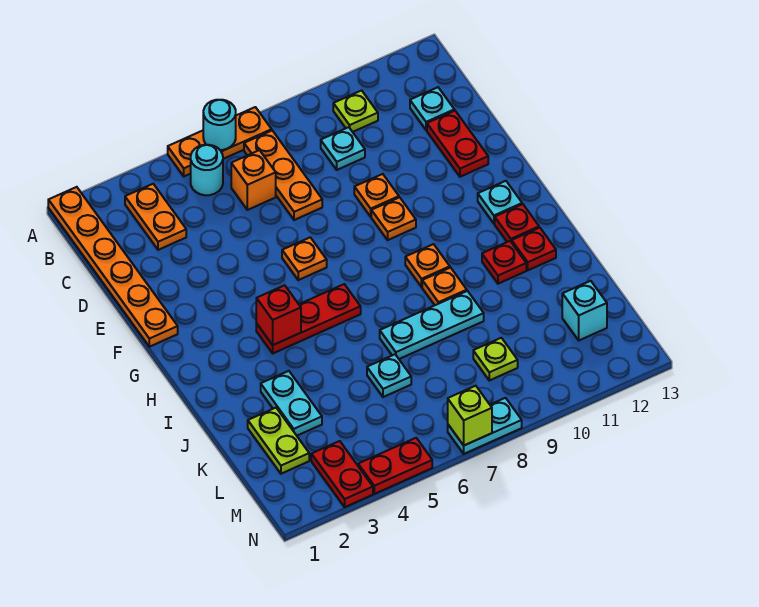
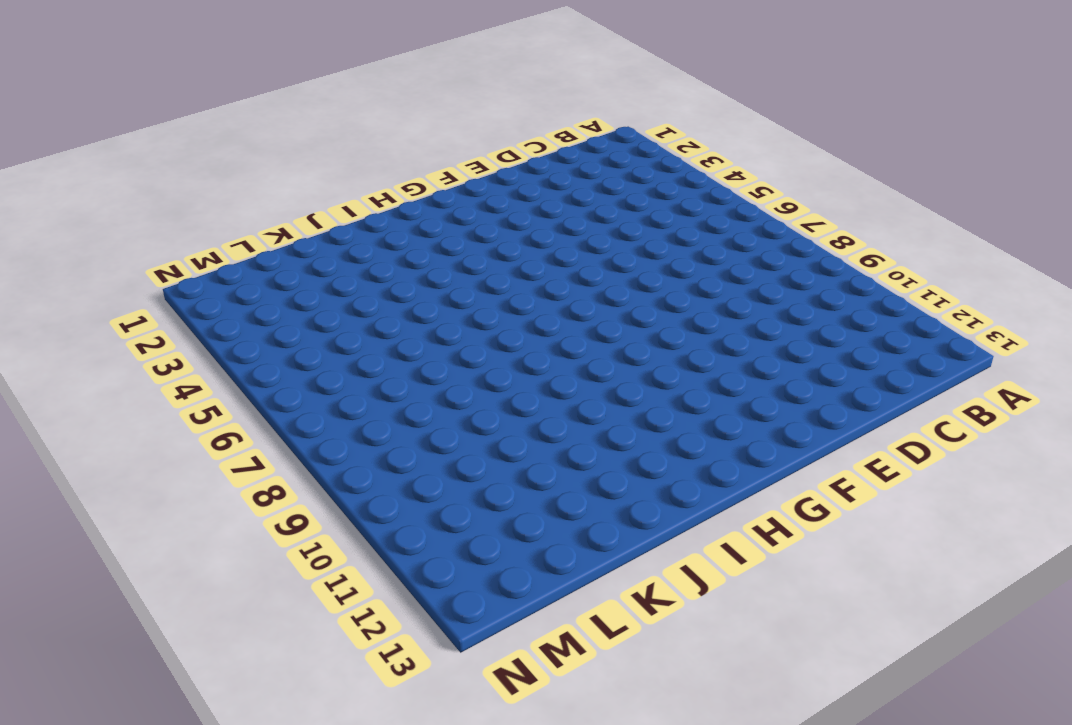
none -> orange 1x6 plate [48,187,178,347]
none -> orange 1x3 plate [168,107,272,176]
none -> orange 1x2 plate [125,184,186,250]
none -> cyan 1x1 round brick [191,145,223,195]

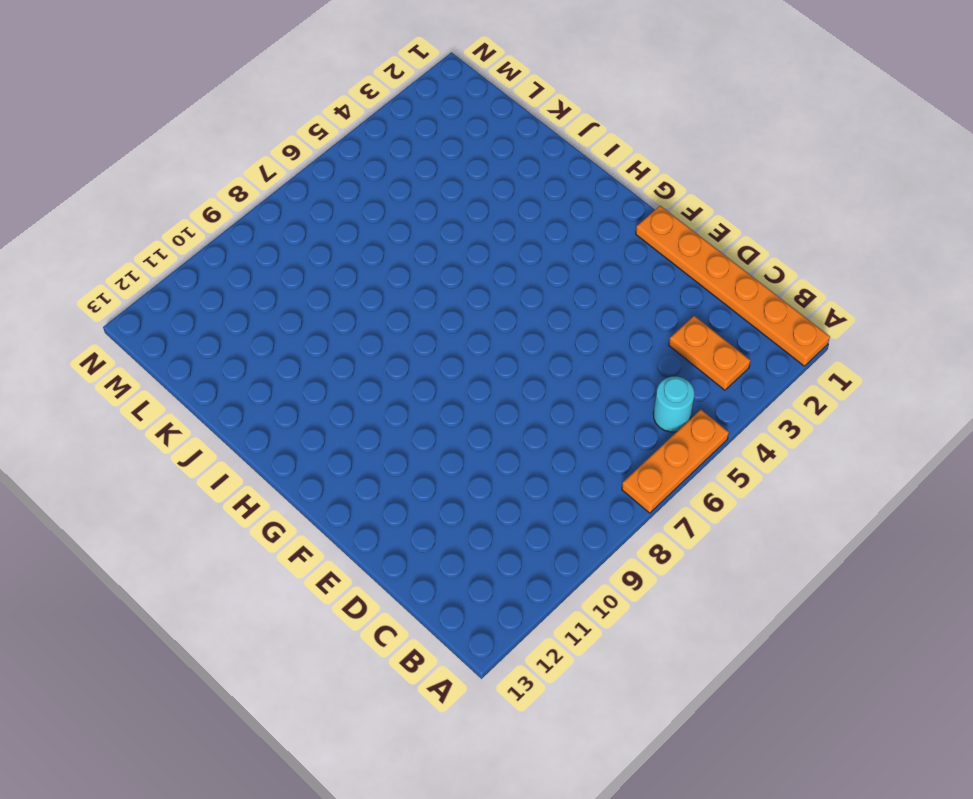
none -> orange 1x3 plate [244,131,322,220]
none -> lime 1x1 plate [333,90,378,132]
none -> orange 1x1 brick [231,150,276,210]
none -> cyan 1x1 plate [321,127,365,170]

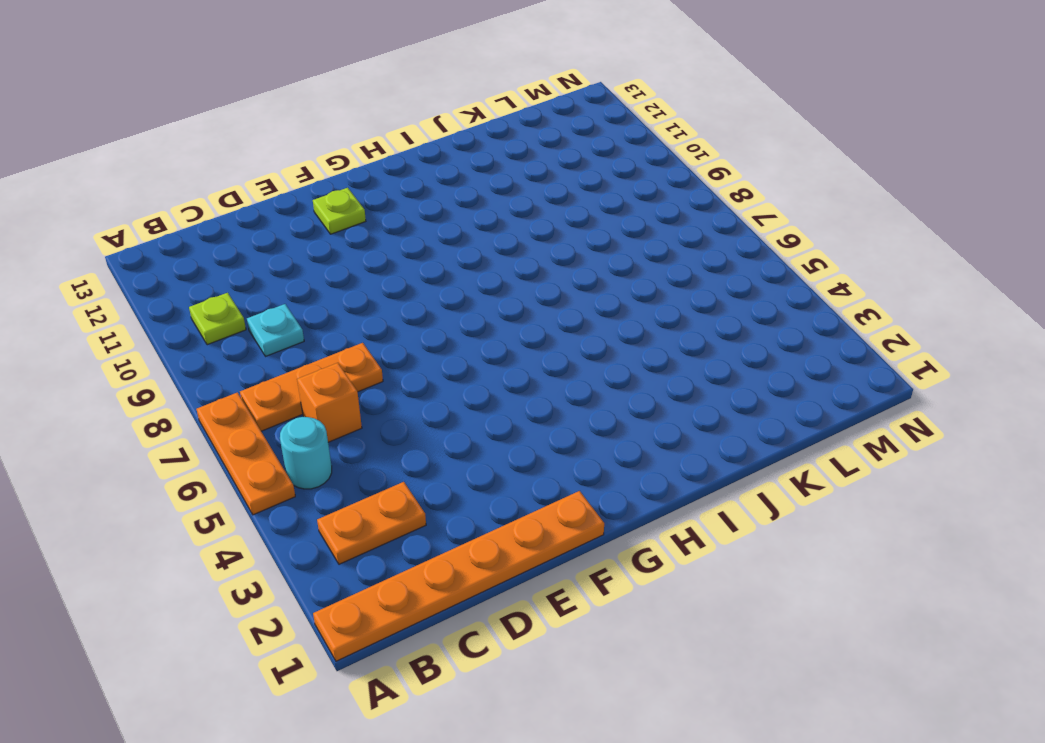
lime 1x1 plate [313,188,366,234] -> lime 1x1 plate moved to [473,338,518,381]
none -> cyan 1x1 plate [410,87,454,130]
none -> red 1x2 plate [427,111,488,177]
none -> orange 1x1 plate [354,174,399,217]
none -> orange 1x1 plate [282,237,327,280]

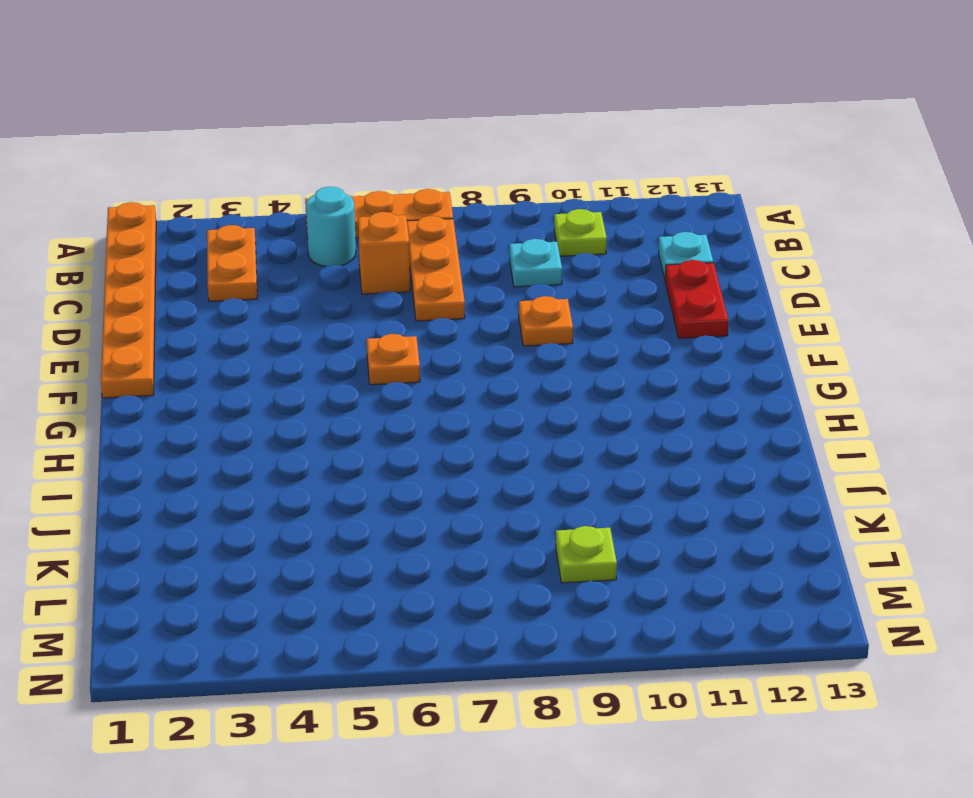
none -> orange 1x1 plate [371,197,416,240]
none -> cyan 1x1 plate [478,181,522,224]
none -> red 1x3 plate [256,284,361,353]
none -> orange 1x1 plate [405,244,450,287]

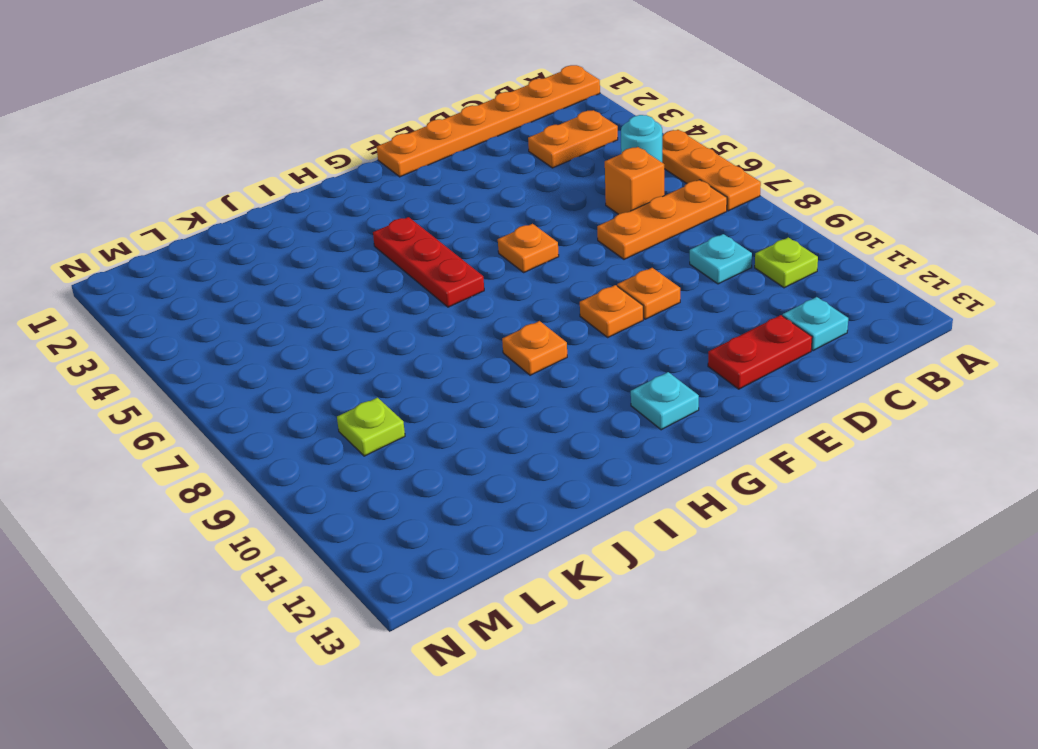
none -> red 1x1 plate [495,204,539,242]
none -> orange 1x1 plate [422,268,467,305]
none -> red 1x1 plate [482,241,526,284]
none -> red 1x1 plate [512,228,556,270]

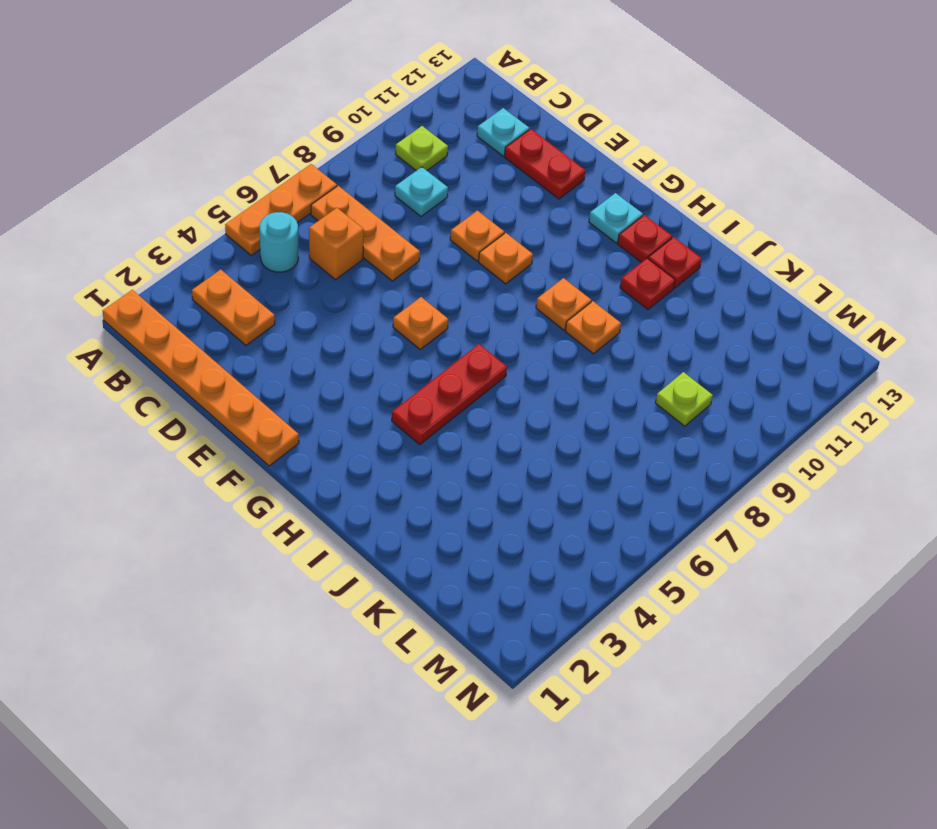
none -> cyan 1x2 plate [261,371,322,436]
none -> cyan 1x3 plate [380,291,484,359]
none -> lime 1x2 plate [248,408,309,474]
none -> cyan 1x1 plate [367,354,411,397]

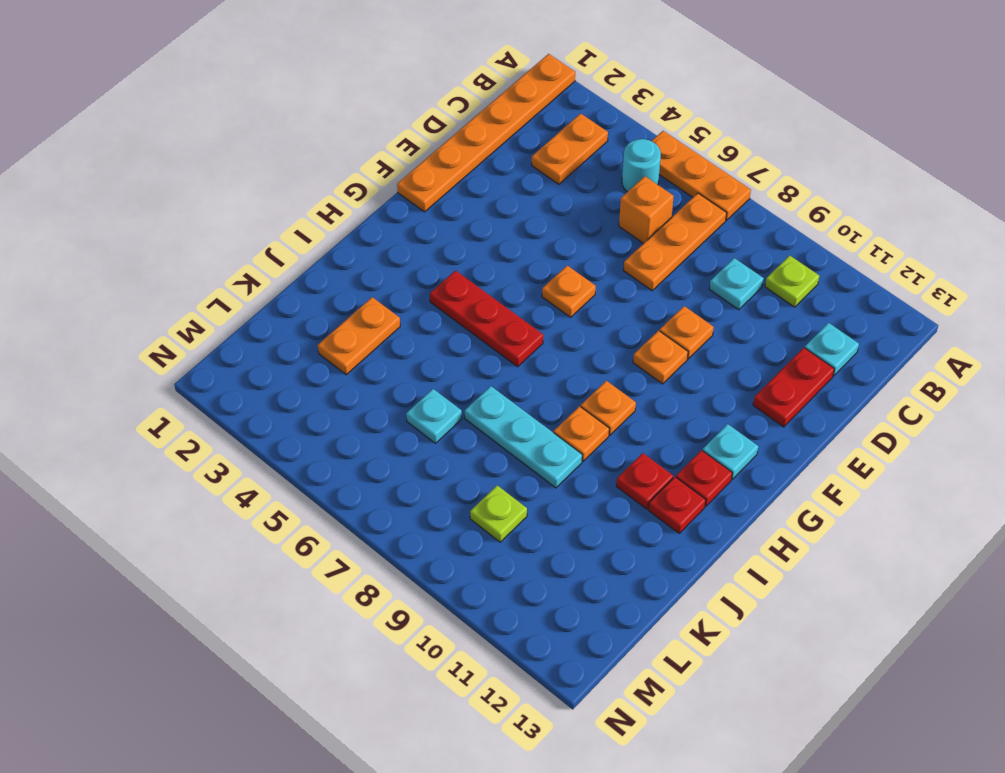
orange 1x2 plate [318,297,400,375] -> cyan 1x2 plate [261,371,322,436]
none -> lime 1x2 plate [248,408,309,474]
none -> cyan 1x1 brick [562,281,607,340]
none -> red 1x2 plate [311,441,373,507]
none -> red 1x2 plate [358,438,432,494]

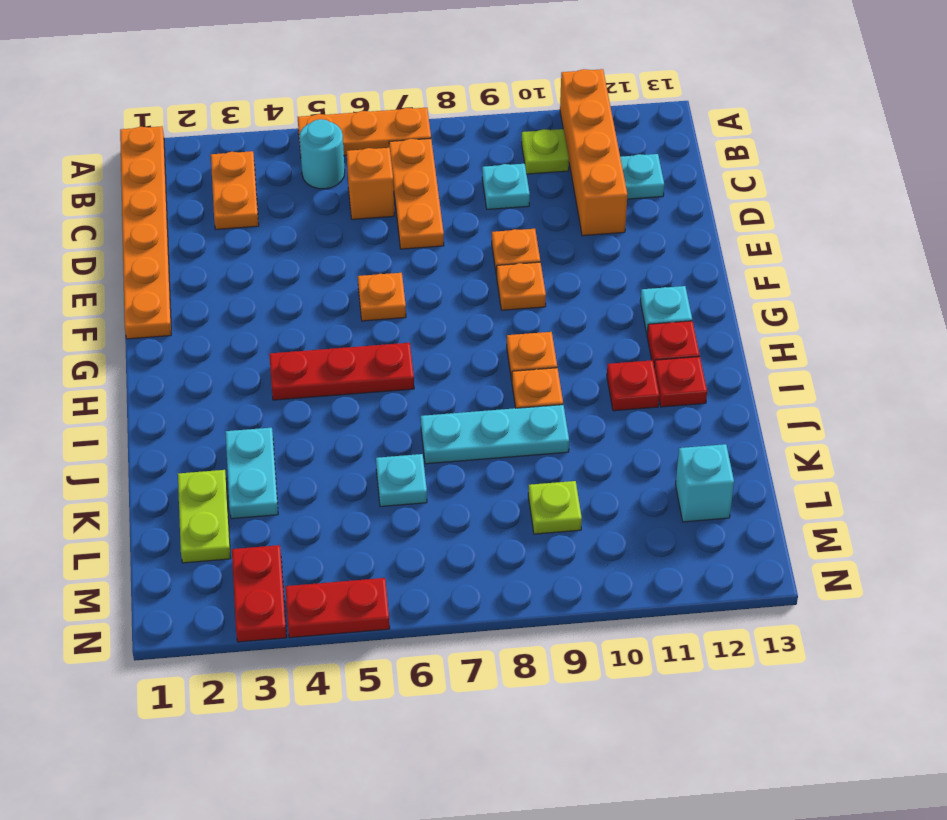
orange 1x4 brick [560,69,627,236] -> none
none -> red 1x2 plate [427,111,488,177]
none -> cyan 1x2 plate [448,398,522,454]
none -> cyan 1x1 round brick [203,100,236,150]
none -> red 1x1 brick [256,285,301,345]

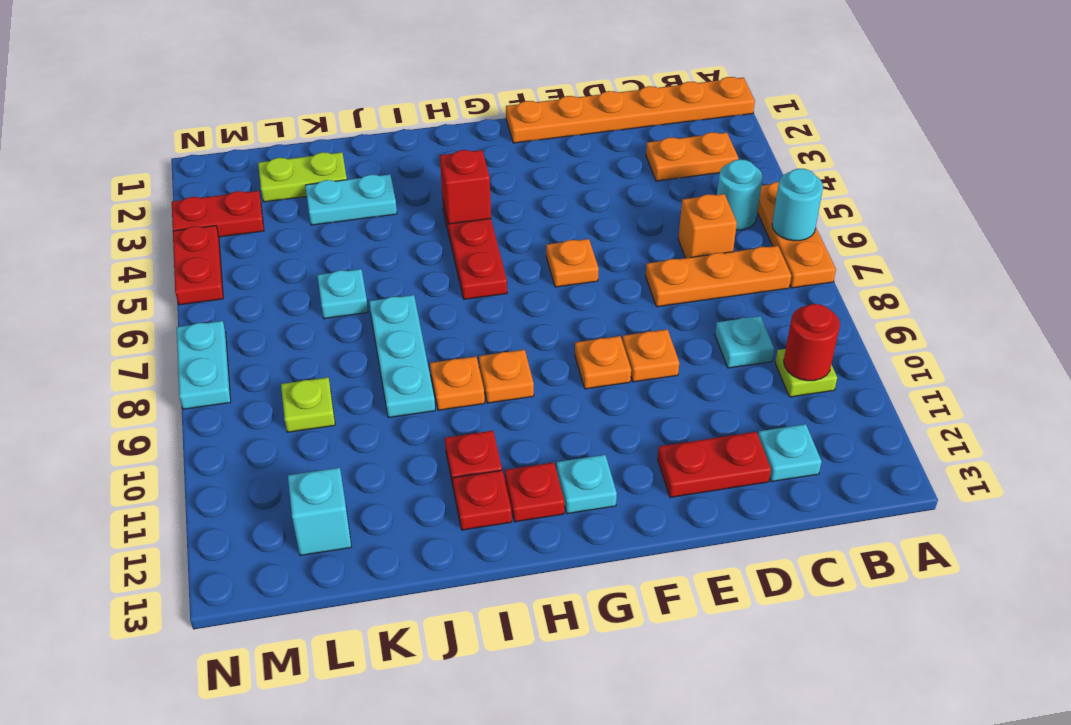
red 1x1 round brick [784,304,840,381] -> none
none -> lime 1x1 brick [448,386,492,445]

